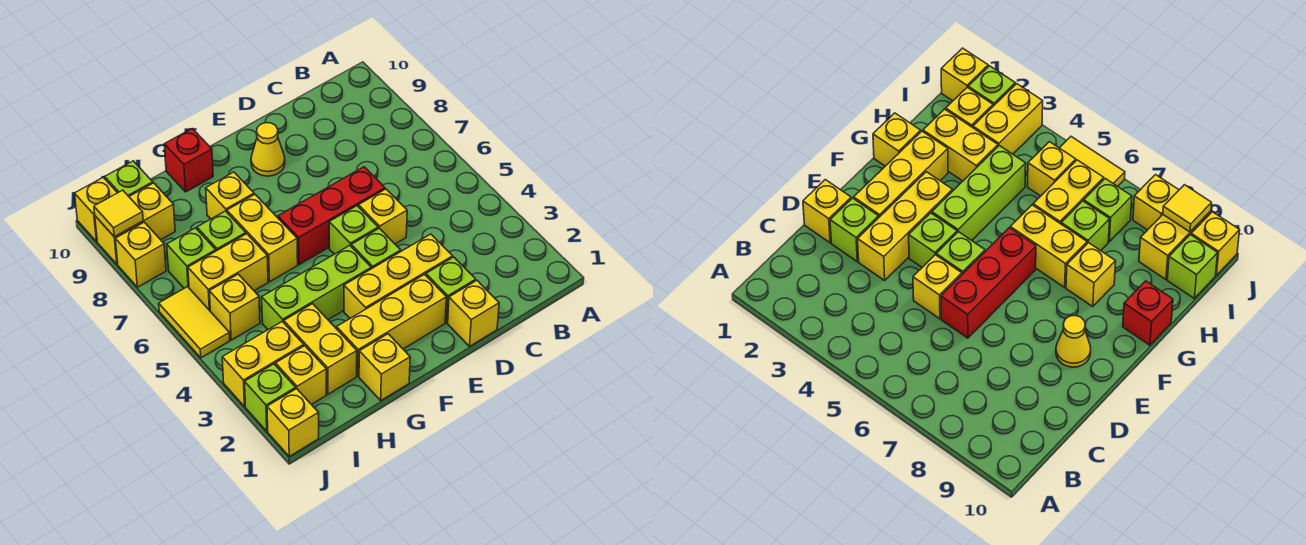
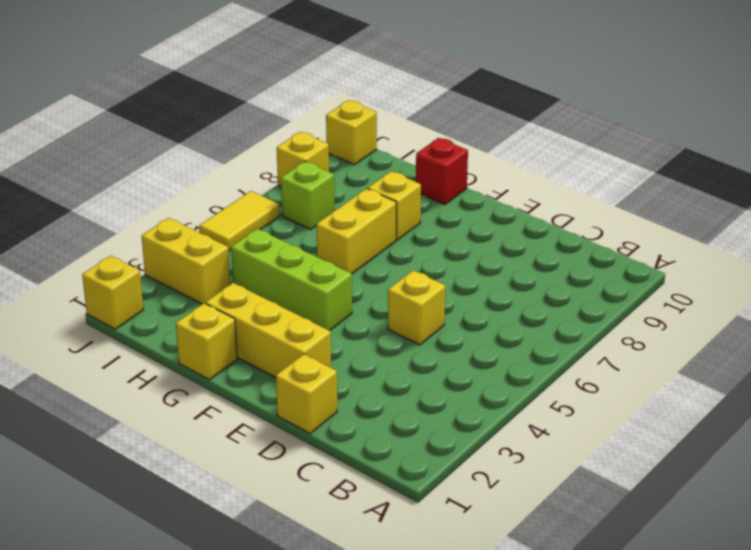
none -> lime 1x1 brick [426,257,476,323]
none -> yellow 1x3 brick [344,234,453,318]
none -> red 1x3 brick [278,167,385,265]

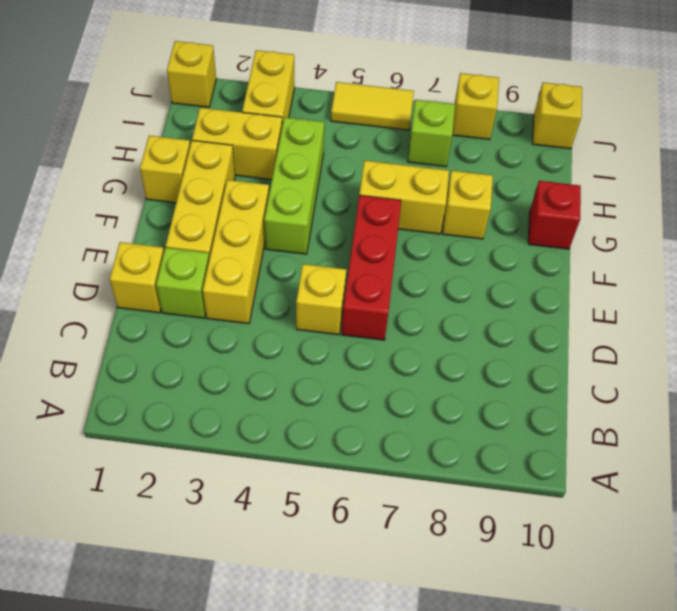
none -> lime 1x1 brick [351,228,401,269]
none -> lime 1x1 brick [329,206,378,254]
none -> yellow 1x1 cone [251,123,285,176]

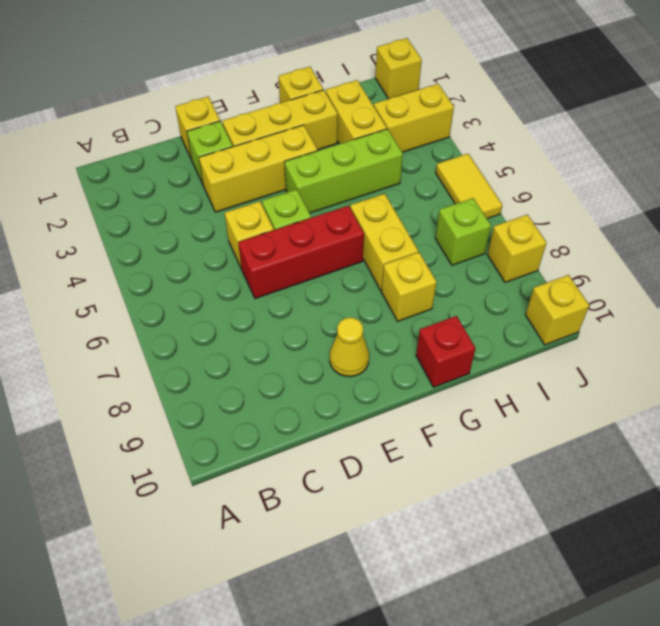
none -> lime 1x1 brick [351,228,401,269]
none -> yellow 1x2 brick [188,234,268,311]
none -> lime 1x1 brick [197,211,246,251]

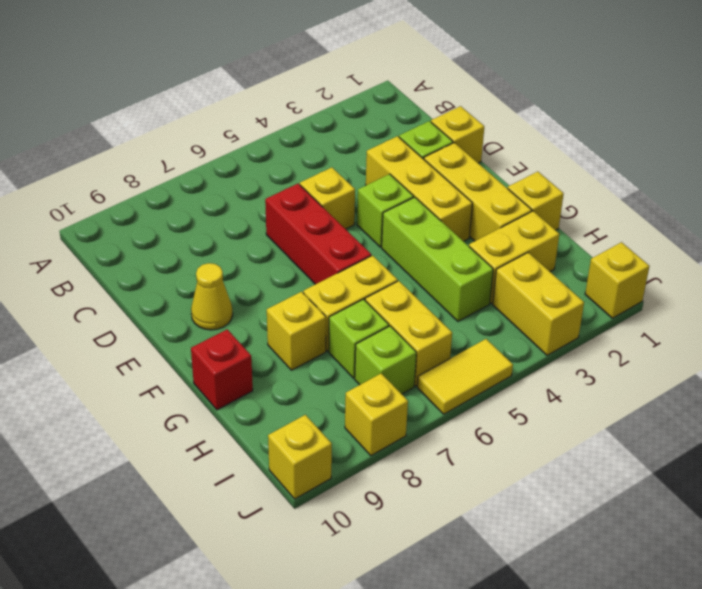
none -> lime 1x1 brick [329,206,378,254]
none -> yellow 1x1 brick [276,346,326,405]
none -> yellow 1x1 brick [209,274,260,340]

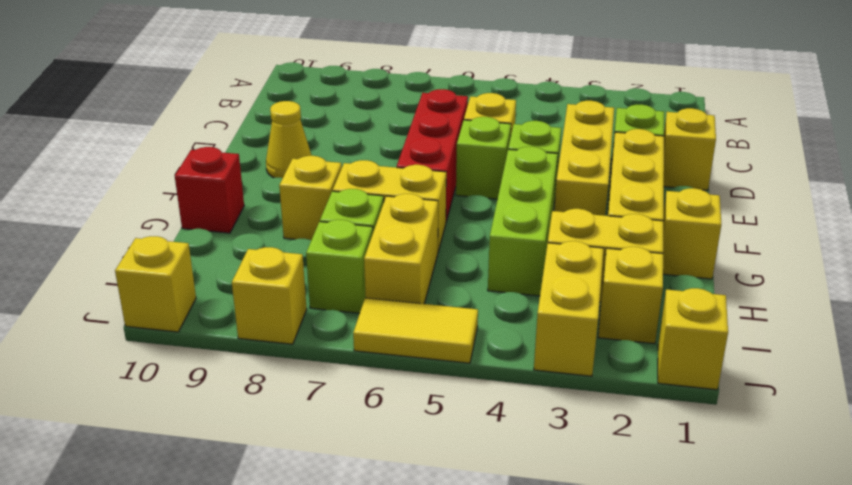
none -> yellow 1x1 brick [209,274,260,340]
none -> yellow 1x2 brick [95,183,175,264]
none -> lime 1x1 brick [105,161,153,196]

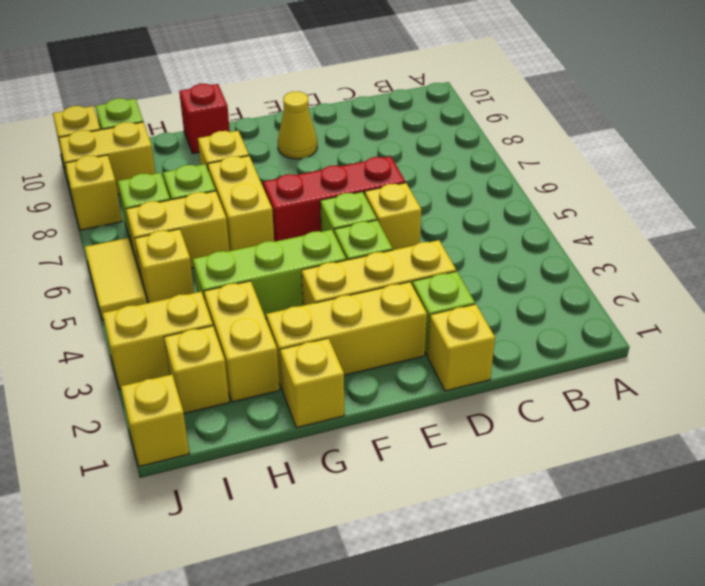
none -> lime 1x1 brick [245,364,296,431]
none -> yellow 1x1 tile [94,190,143,237]

